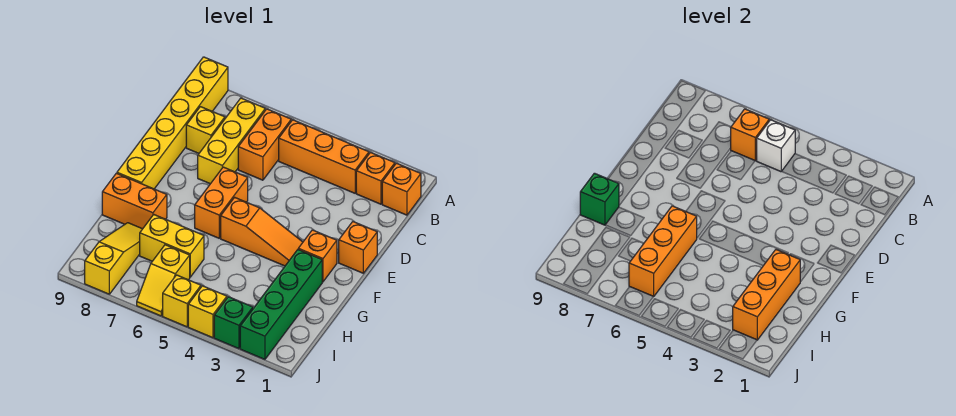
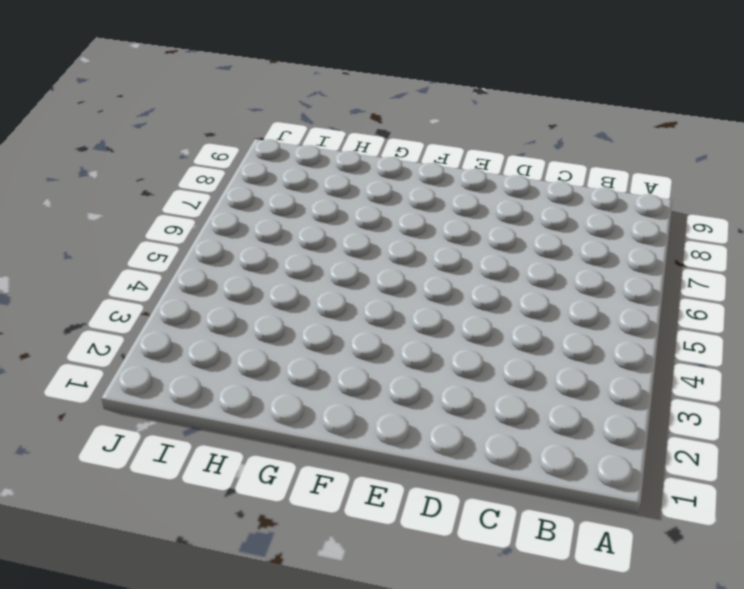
none -> yellow 1x6 brick [117,57,228,189]
none -> orange 1x1 brick [382,163,421,215]
none -> orange 1x1 brick [356,152,395,204]

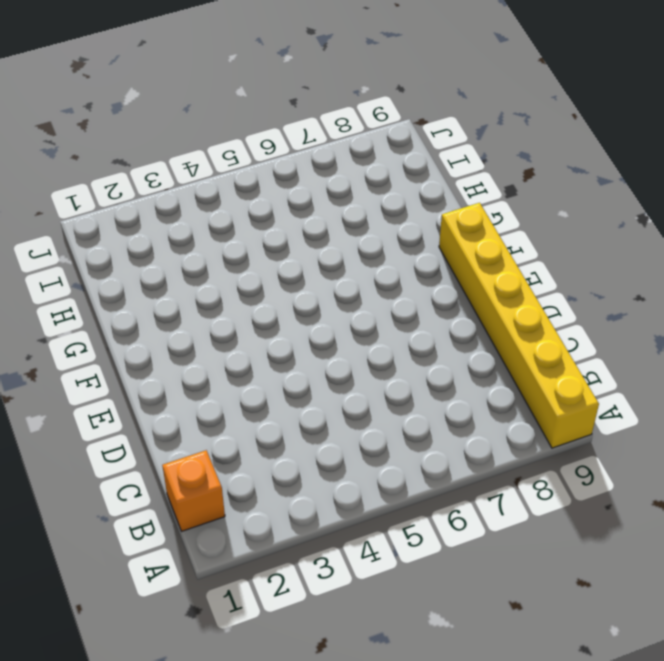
none -> orange 1x1 brick [356,152,395,204]
none -> orange 1x3 brick [279,120,369,193]
none -> orange 1x2 brick [238,109,291,180]

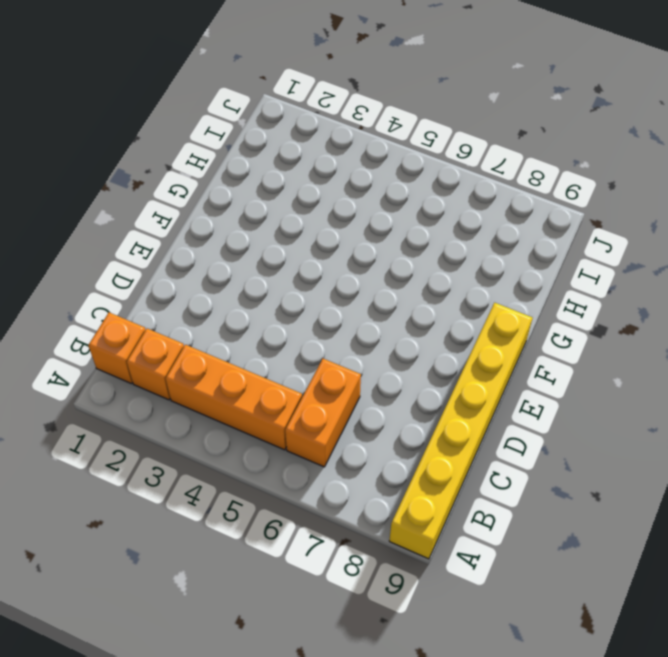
none -> yellow 1x3 brick [198,98,265,184]
none -> yellow 1x1 brick [186,107,225,153]
none -> orange 1x1 brick [339,222,377,273]

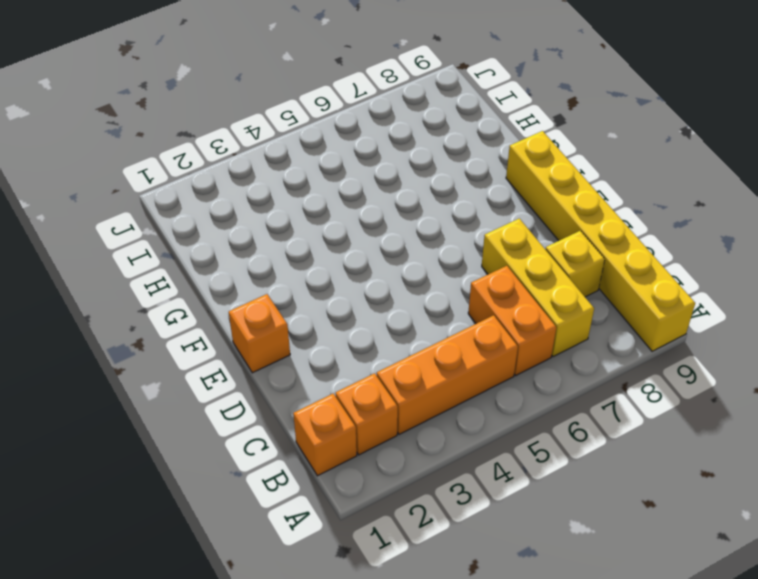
none -> orange 1x2 brick [195,167,248,238]
none -> orange 1x1 brick [298,230,337,282]
none -> orange 1x3 slope [221,197,303,266]

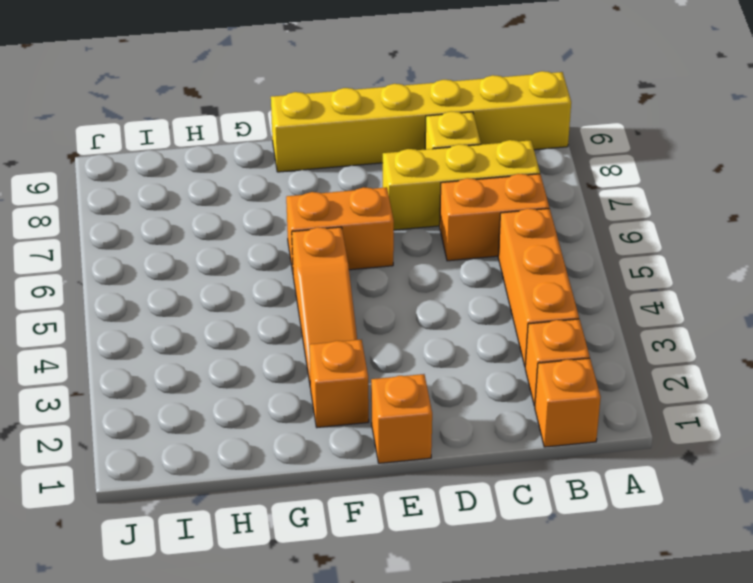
none -> green 1x4 brick [240,250,322,359]
none -> orange 1x2 brick [102,173,167,229]
none -> yellow 1x2 brick [140,215,204,277]

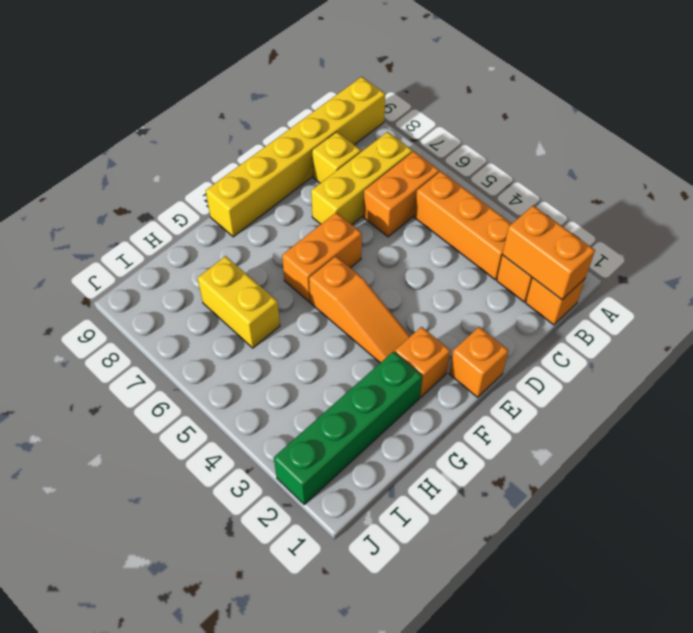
orange 1x2 brick [502,206,595,300] -> orange 1x2 brick moved to [102,173,167,229]
none -> yellow 1x3 slope [85,223,142,294]
none -> yellow 1x2 slope [137,245,190,316]
none -> green 1x1 brick [214,297,253,349]

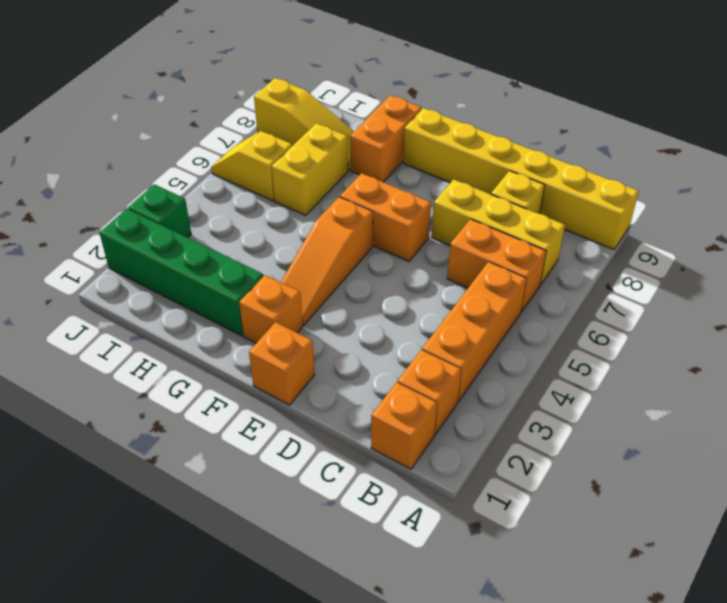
none -> yellow 1x1 brick [188,286,227,338]
none -> yellow 1x1 brick [163,275,201,327]
none -> white 1x1 brick [757,120,795,172]

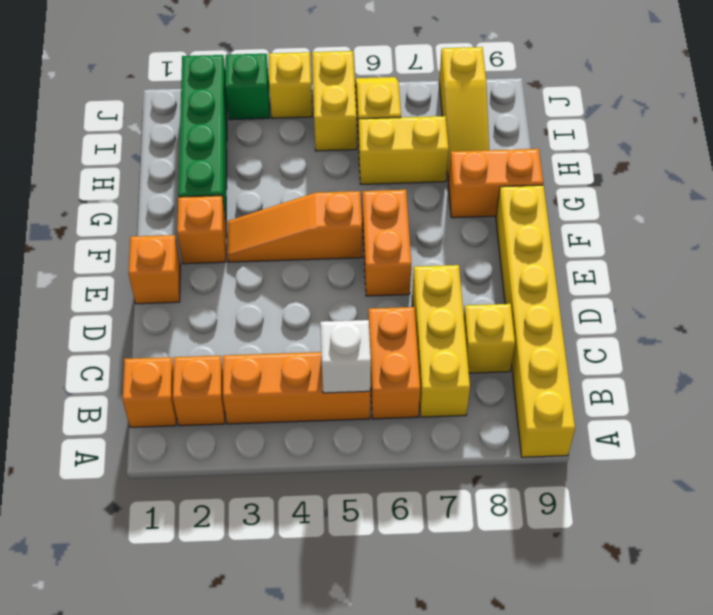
yellow 1x2 brick [312,51,357,151] -> yellow 1x1 brick [163,275,201,327]
none -> orange 1x1 brick [731,109,769,161]
none -> orange 1x3 brick [733,250,800,340]
none -> orange 1x3 brick [629,206,697,297]

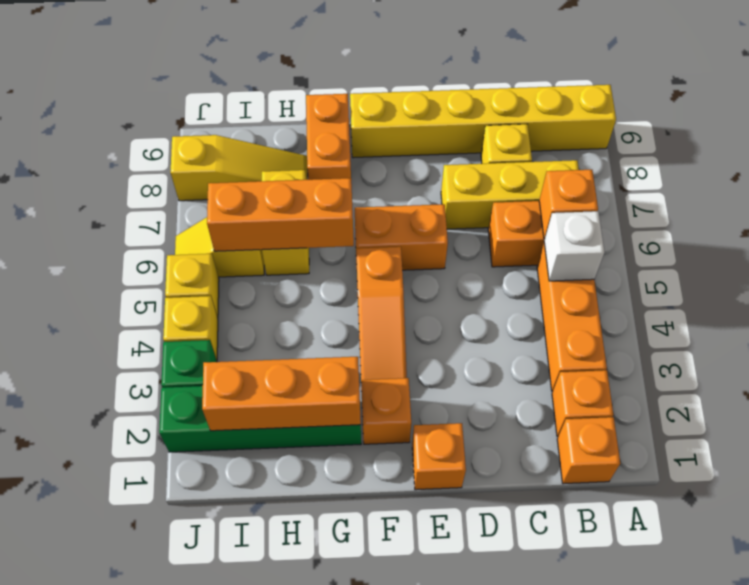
none -> green 1x1 brick [580,173,619,225]

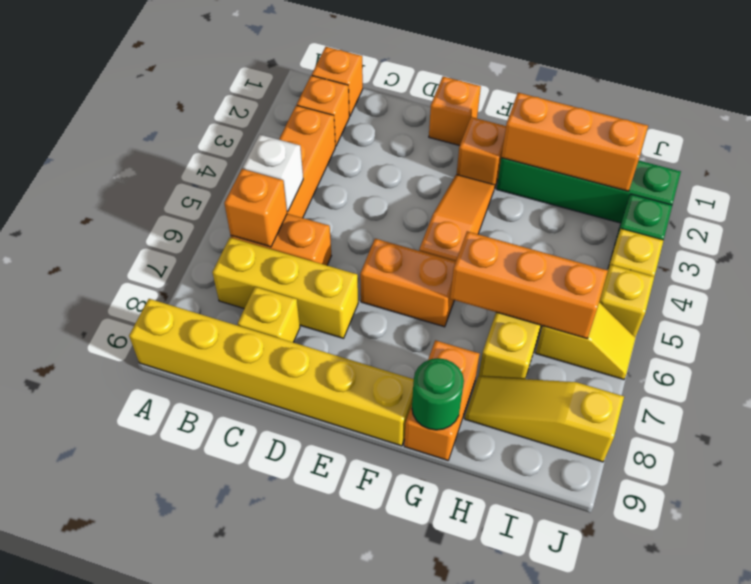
green 1x1 round brick [412,358,464,430] -> green 1x1 brick [580,173,619,225]

